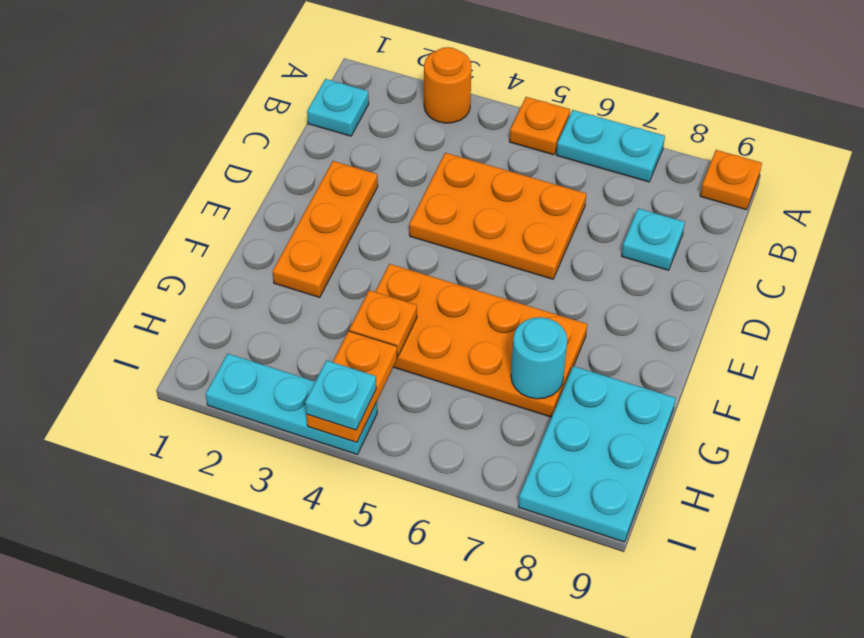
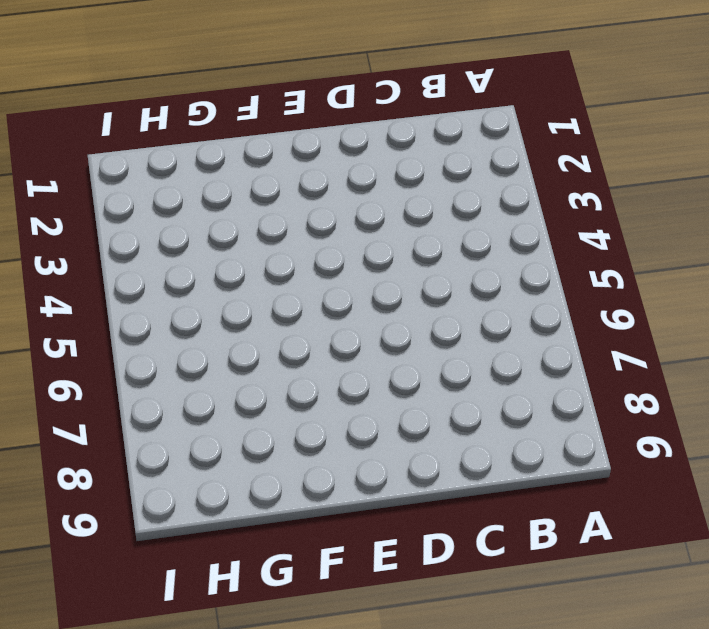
none -> orange 1x1 round brick [424,47,471,123]
none -> orange 1x1 plate [510,97,570,155]
none -> cyan 1x2 plate [556,110,665,182]

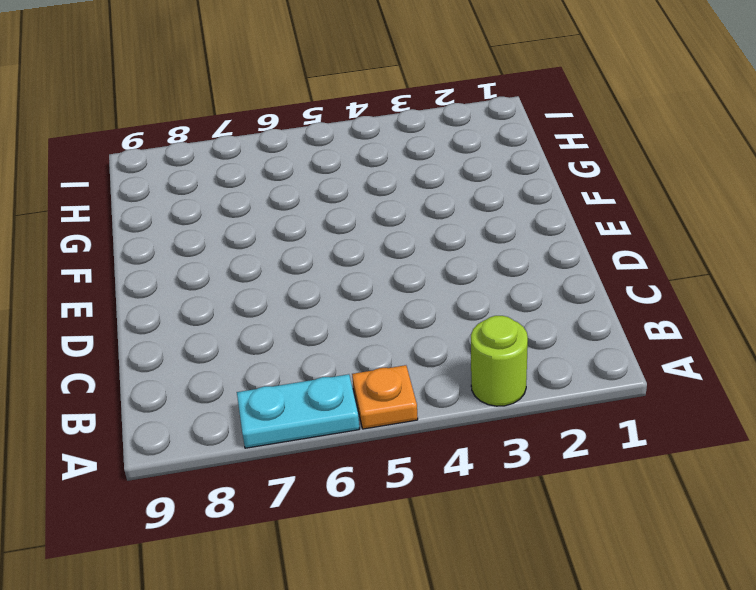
lime 1x1 round brick [471,316,528,406] -> orange 1x1 round brick [424,47,471,123]
none -> orange 1x1 plate [700,150,762,210]
none -> cyan 1x1 plate [307,79,369,136]
none -> orange 2x3 plate [409,153,586,279]

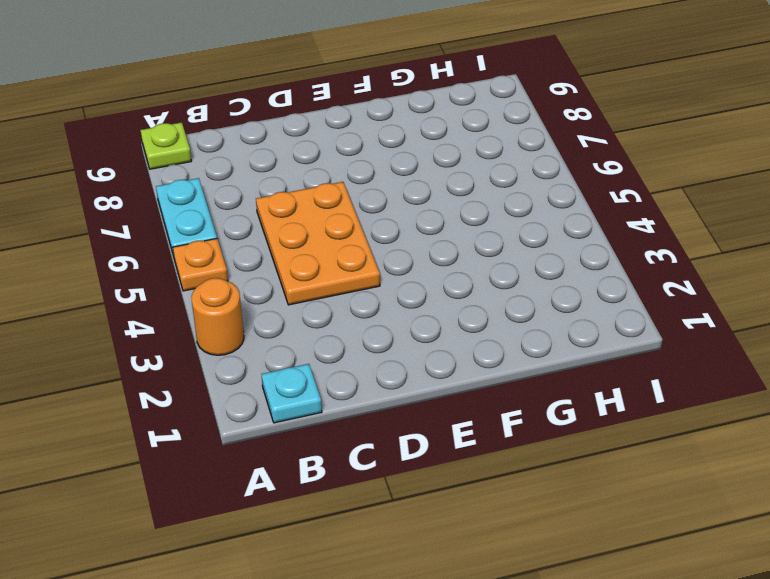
lime 1x1 plate [141,122,191,169] -> orange 1x1 plate [700,150,762,210]
none -> cyan 1x1 plate [622,208,685,270]
none -> orange 1x3 plate [273,161,378,297]
none -> orange 2x4 plate [375,264,587,417]

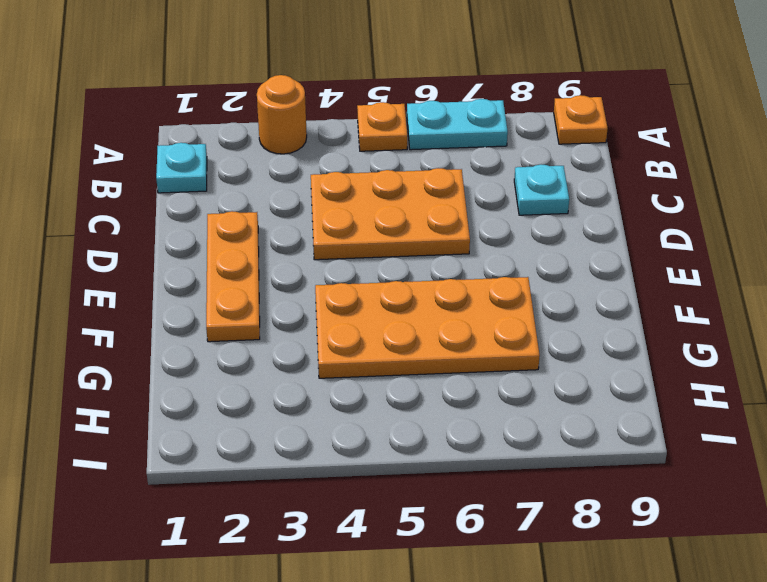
none -> cyan 2x3 plate [518,366,675,542]
none -> cyan 1x3 plate [206,354,377,454]
none -> orange 1x1 plate [349,290,417,356]

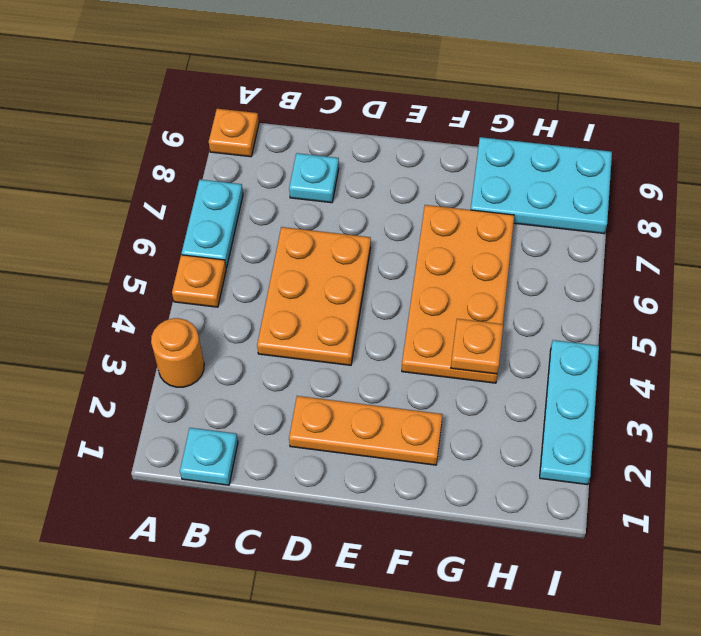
none -> cyan 1x1 round brick [511,317,567,399]
none -> orange 1x2 plate [306,331,398,443]
none -> cyan 1x1 plate [305,360,376,430]

